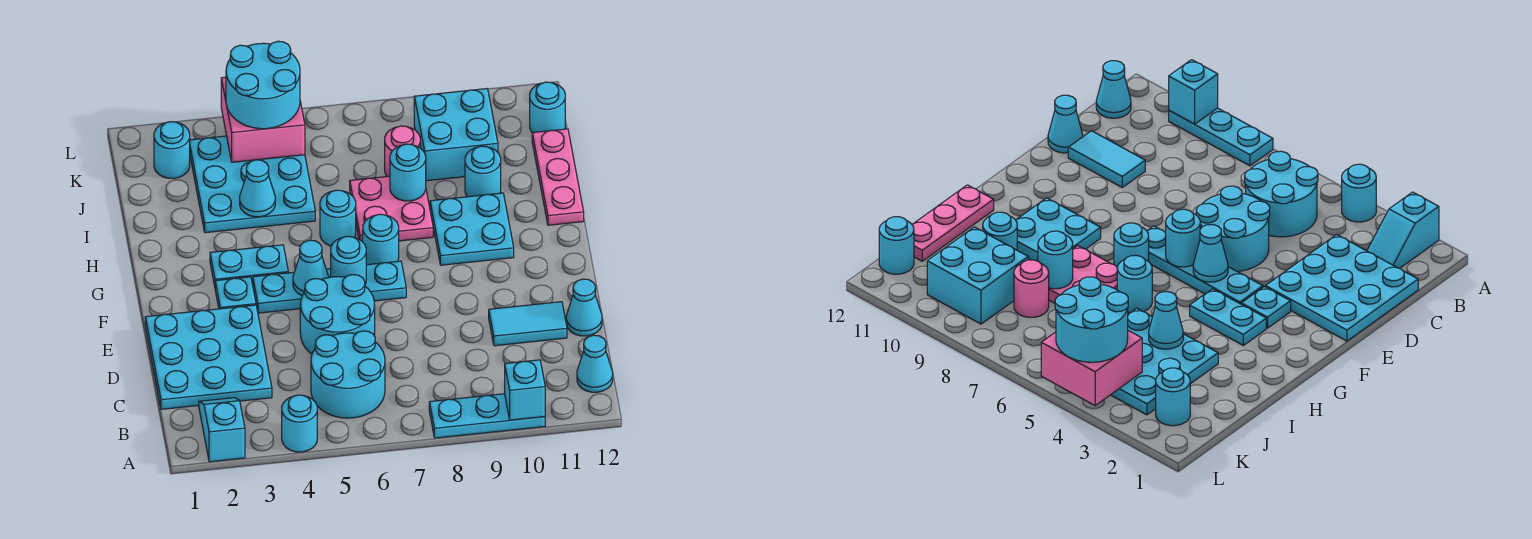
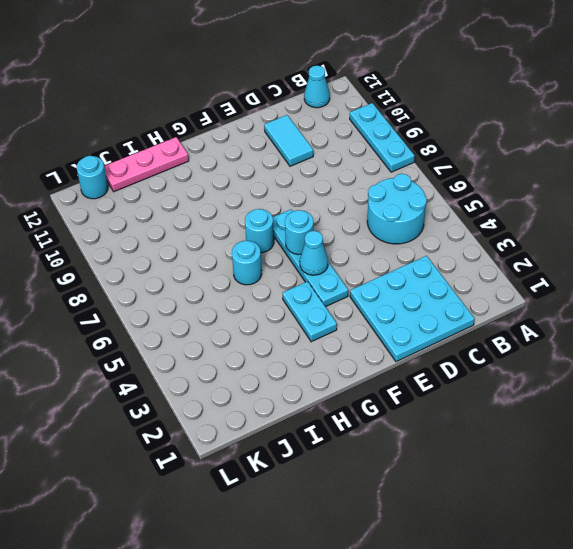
none -> cyan 1x2 slope [199,398,245,462]
none -> cyan 1x1 round brick [282,395,317,452]
none -> cyan 2x2 round brick [300,275,375,354]
none -> cyan 1x1 cone [566,279,602,336]

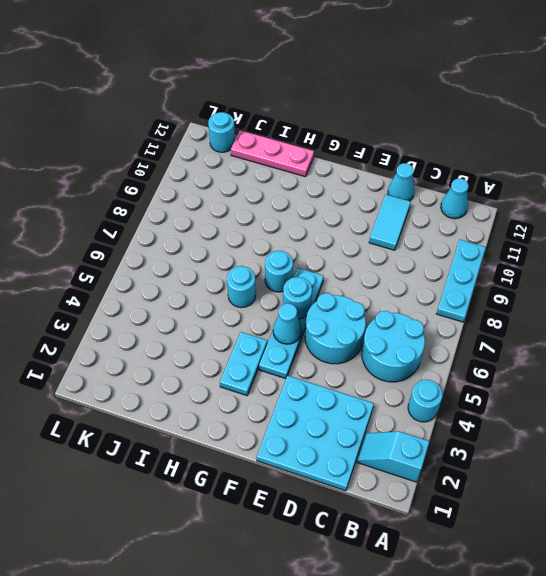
none -> cyan 1x1 plate [215,277,256,309]
none -> cyan 2x2 plate [430,193,514,265]
none -> pink 2x2 plate [350,176,433,242]
none -> cyan 3x3 plate [190,136,315,233]

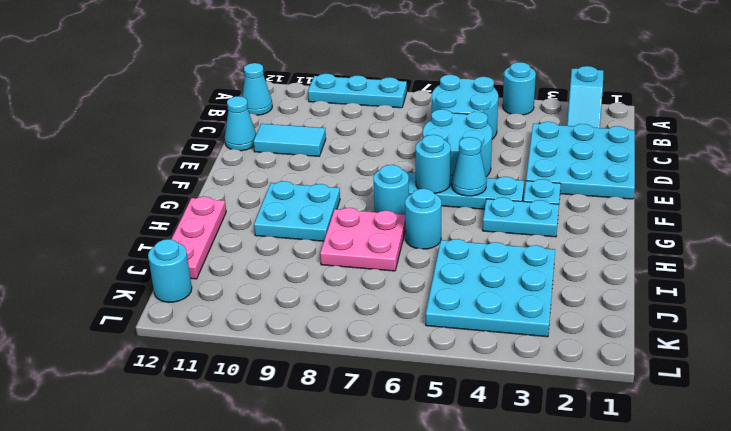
none -> cyan 1x1 round brick [465,146,501,197]
none -> pink 1x1 round brick [385,126,420,176]
none -> cyan 2x2 brick [414,89,498,181]
none -> cyan 1x1 round brick [154,122,190,179]

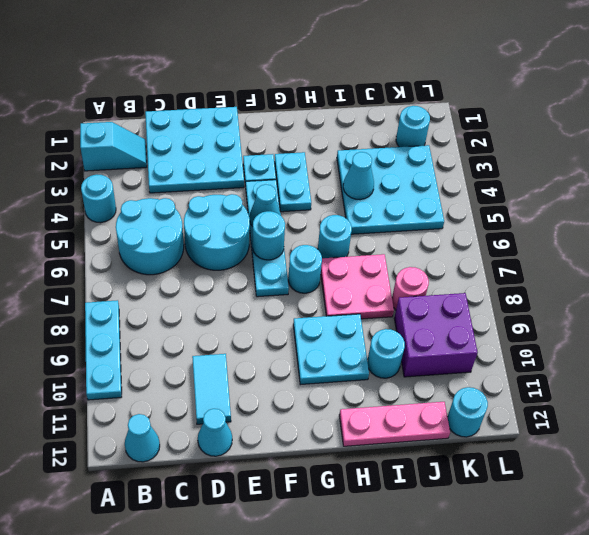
purple 2x2 brick [394,293,478,377] -> cyan 2x2 brick [414,89,498,181]
none -> cyan 1x1 brick [505,360,545,420]
none -> cyan 1x1 round brick [390,144,426,201]
none -> pink 2x2 brick [221,77,305,162]
none -> cyan 2x2 round brick [226,41,300,129]

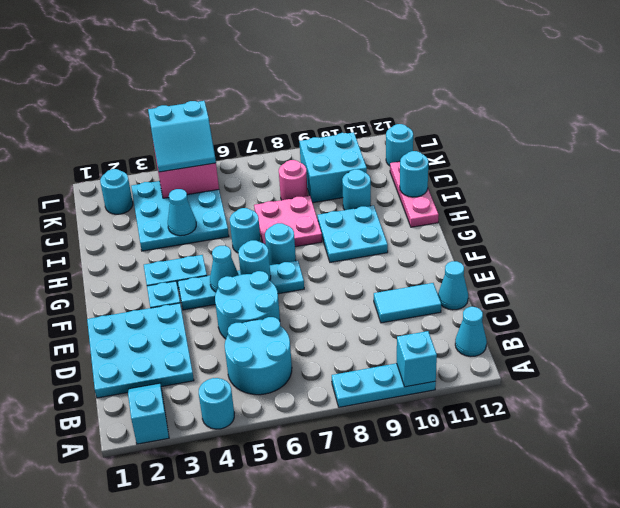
cyan 1x1 round brick [400,151,428,197] -> cyan 1x1 round brick moved to [390,144,426,201]
cyan 2x2 slope [148,101,216,172] -> cyan 2x2 round brick [226,41,300,129]

